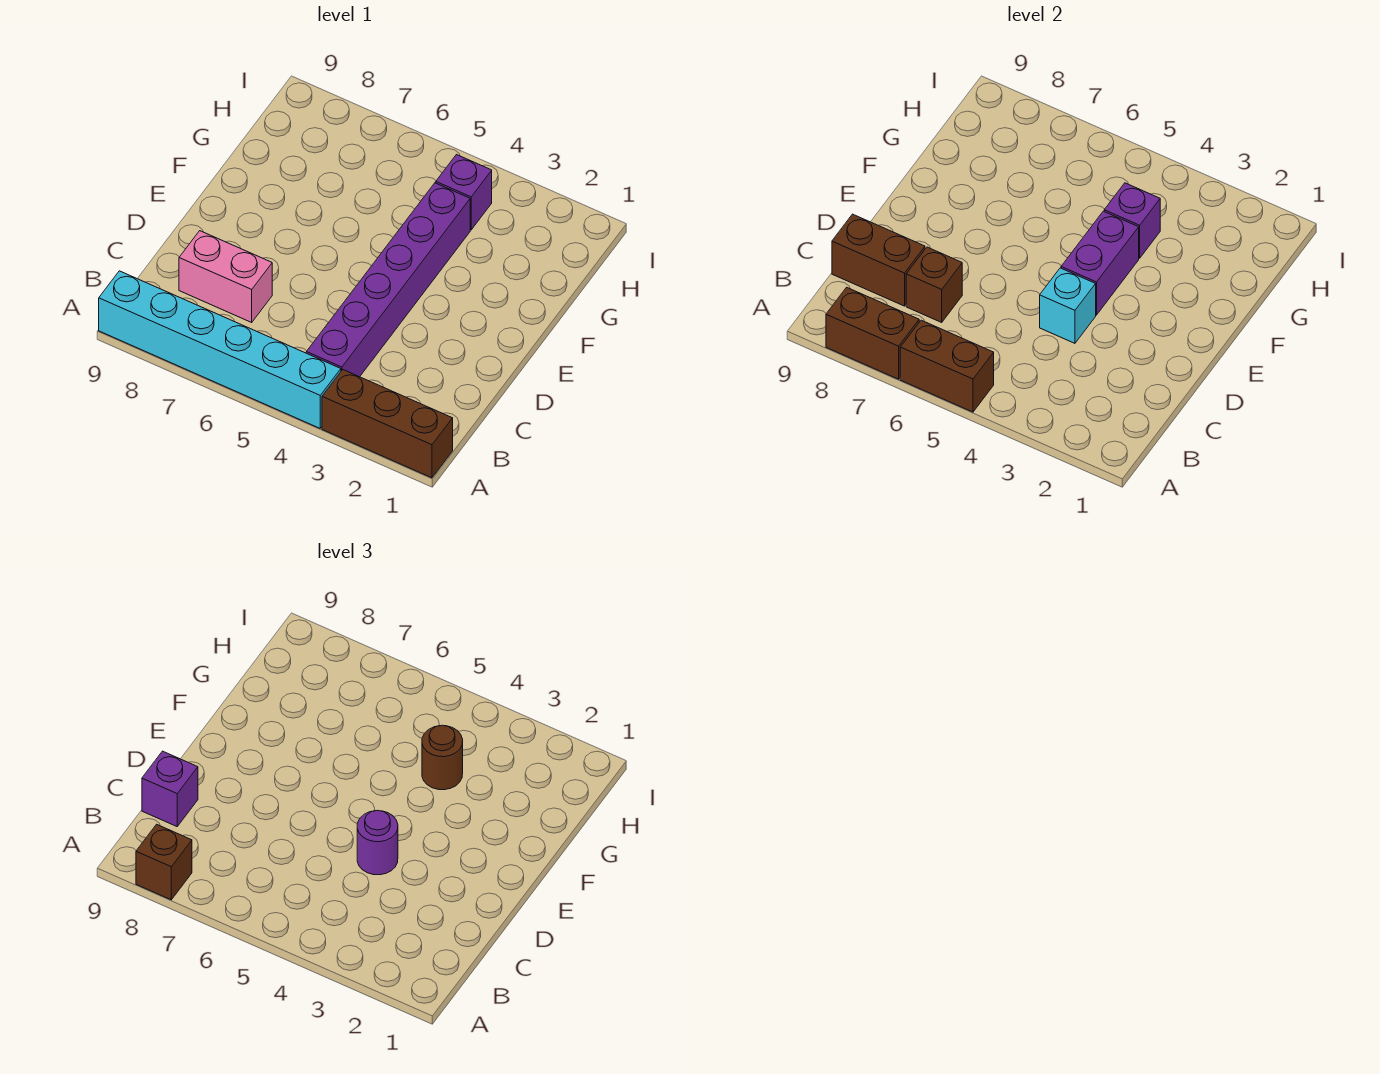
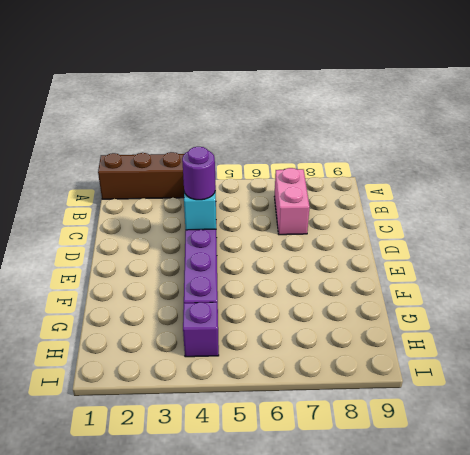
pink 1x2 brick [274,168,309,235] -> pink 1x2 brick turned to [179,231,272,322]
none -> cyan 1x6 brick [99,271,341,428]
none -> brown 1x2 brick [900,320,994,412]
none -> brown 1x2 brick [826,287,919,379]

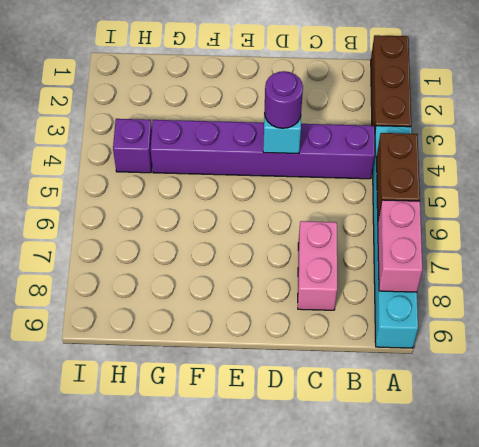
pink 1x2 brick [378,200,422,292] -> brown 1x2 brick [826,287,919,379]
none -> brown 1x1 brick [906,247,962,322]
none -> brown 1x2 brick [832,214,925,306]
none -> purple 1x2 brick [1061,211,1139,315]

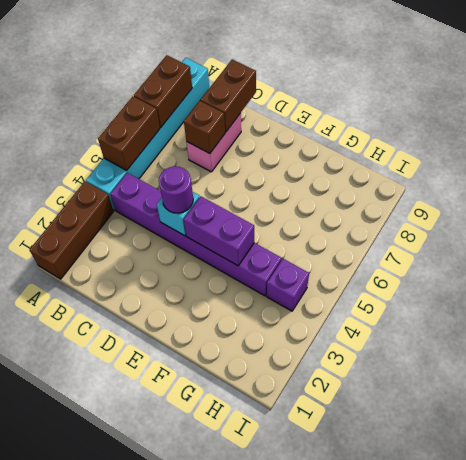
none -> purple 1x1 brick [1104,183,1160,258]
none -> brown 1x1 brick [136,824,192,900]
none -> purple 1x1 brick [142,751,198,826]

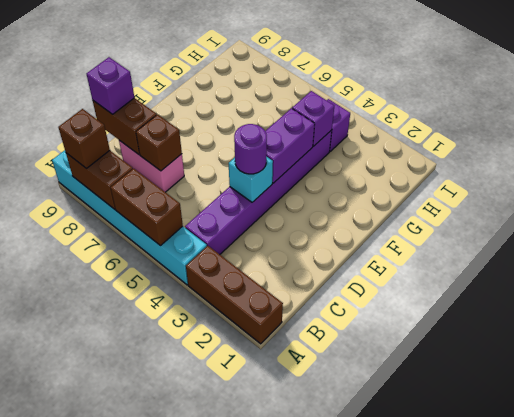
none -> brown 1x1 round brick [422,725,463,790]

